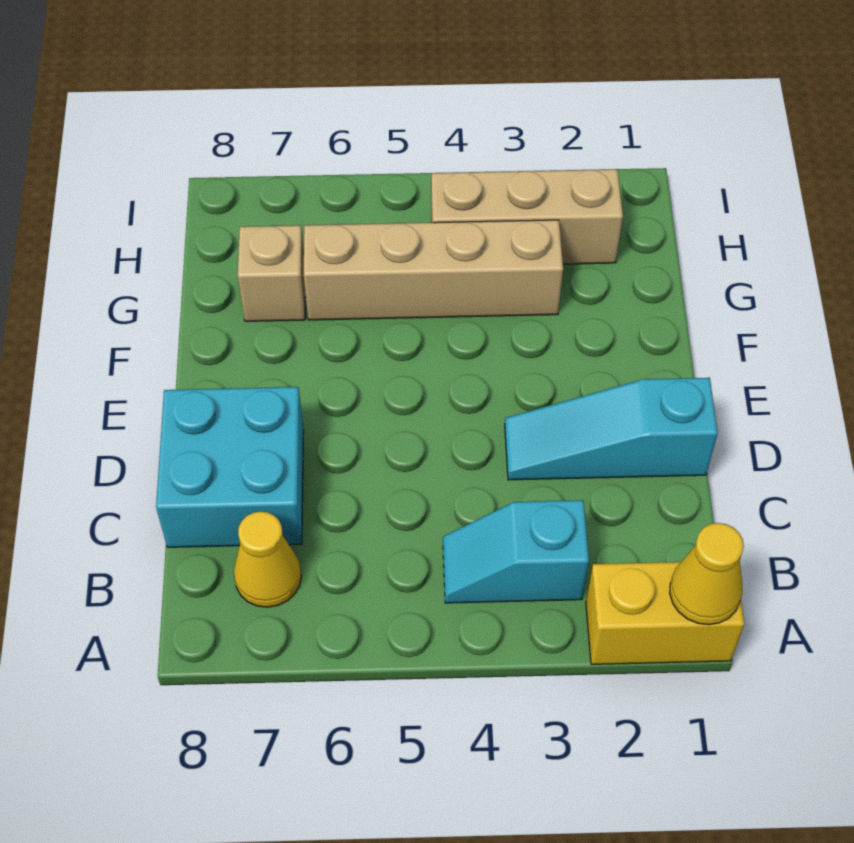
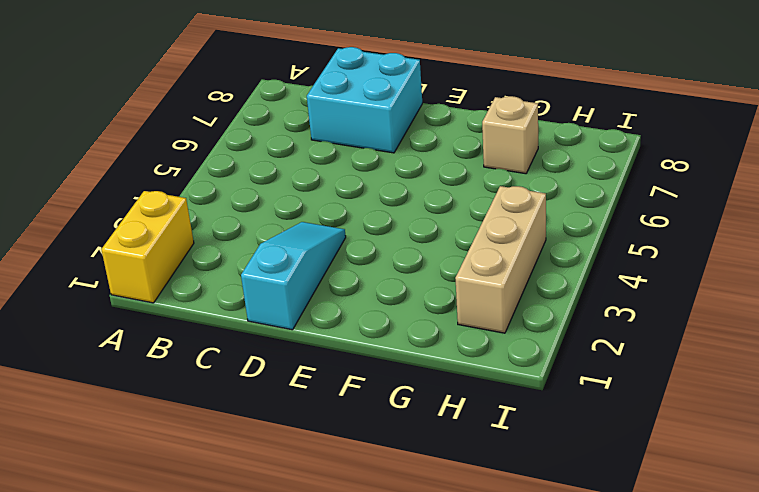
none -> cyan 1x2 slope [443,500,589,603]
none -> yellow 1x1 cone [234,511,301,607]

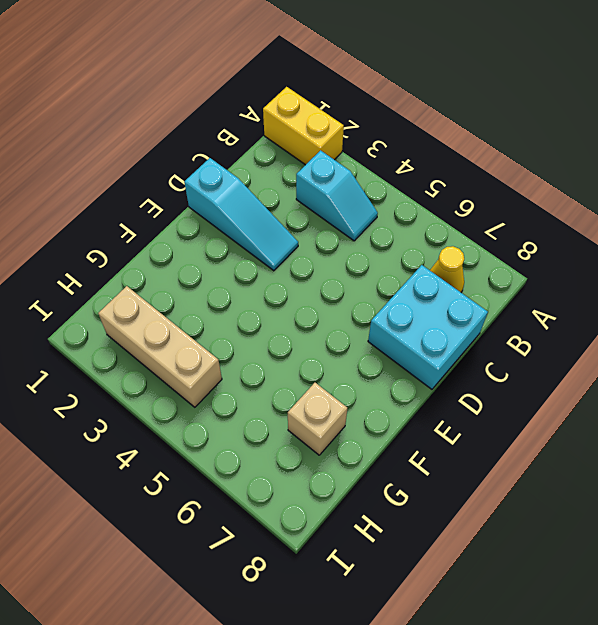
none -> tan 1x4 brick [304,220,563,320]
none -> yellow 1x1 cone [670,523,744,625]

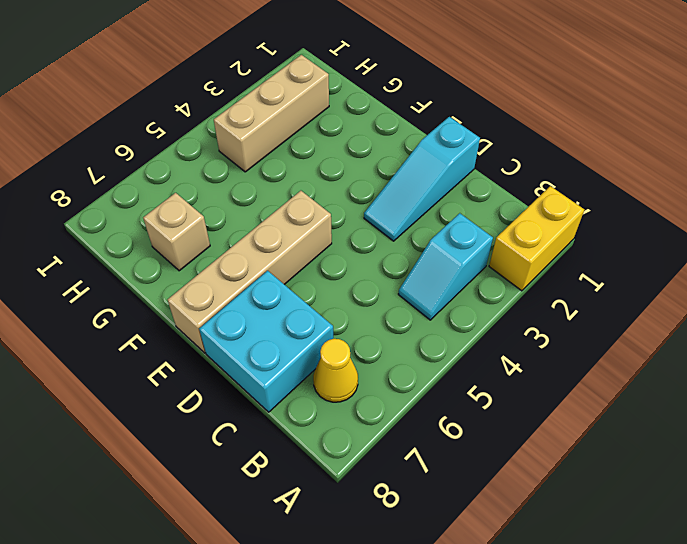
tan 1x4 brick [167,191,332,353] -> tan 1x4 brick moved to [304,220,563,320]
none -> yellow 1x1 cone [670,523,744,625]

